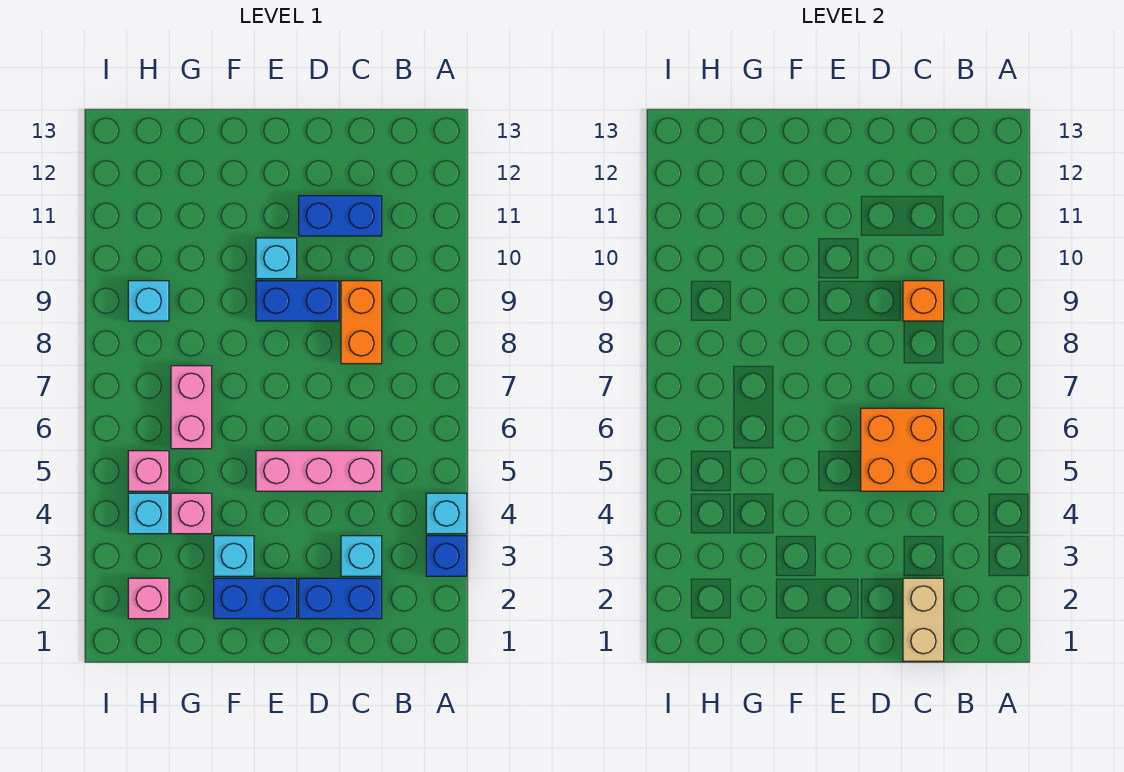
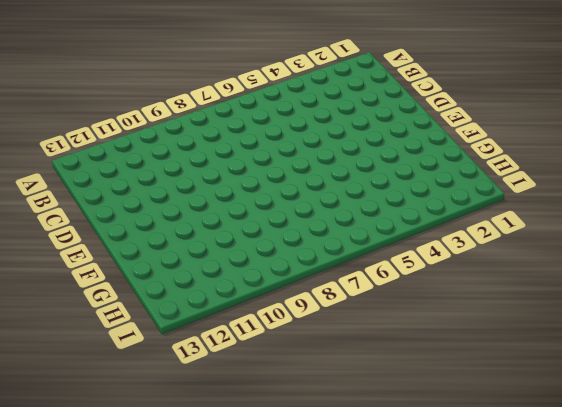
none -> blue 1x1 brick [426,536,467,576]
none -> cyan 1x1 brick [426,493,467,534]
none -> blue 1x2 brick [299,578,382,619]

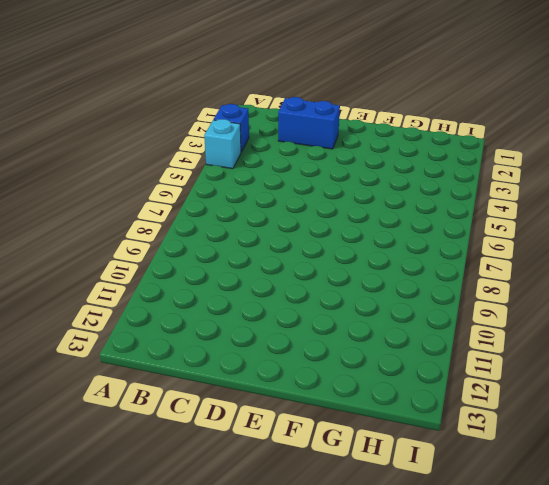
none -> cyan 1x1 brick [341,536,382,576]
none -> pink 1x3 brick [256,451,382,491]
none -> orange 1x2 brick [341,281,382,364]

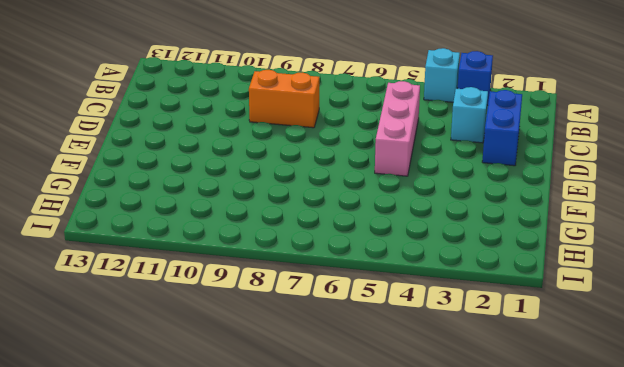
none -> blue 1x2 brick [299,196,382,236]
none -> blue 1x2 brick [256,281,339,321]
none -> blue 1x2 brick [214,578,297,619]

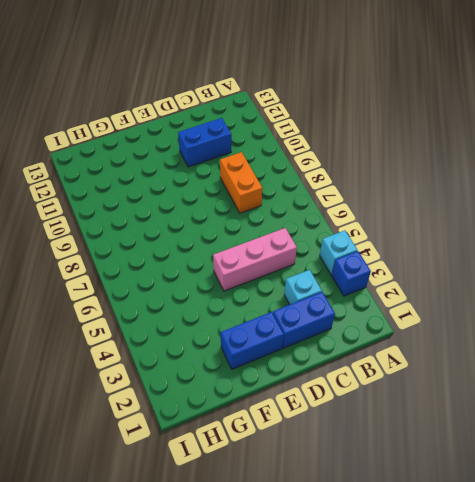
none -> blue 1x2 brick [256,281,339,321]
none -> cyan 1x1 brick [256,238,297,279]
none -> cyan 1x1 brick [214,536,254,576]

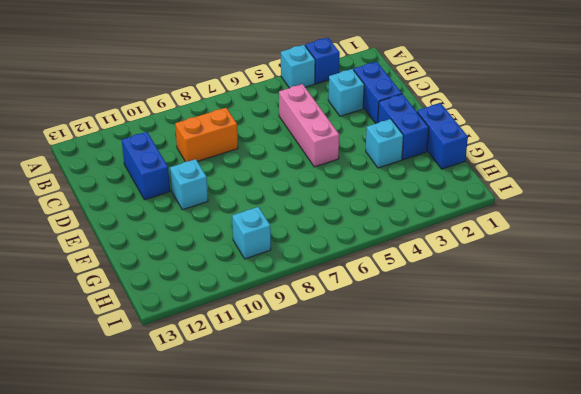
blue 1x2 brick [417,103,468,169] -> blue 1x2 brick moved to [256,281,339,321]
none -> pink 1x1 brick [171,493,212,534]
none -> pink 1x2 brick [171,366,212,449]
none -> pink 1x1 brick [128,578,169,619]

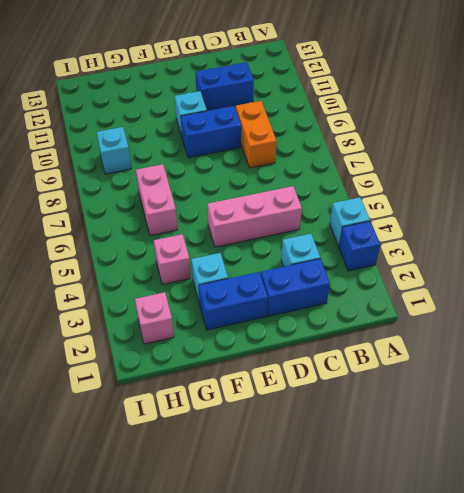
none -> cyan 1x1 brick [128,493,169,534]
none -> pink 1x1 brick [128,451,169,491]
none -> tan 1x2 brick [903,578,944,661]

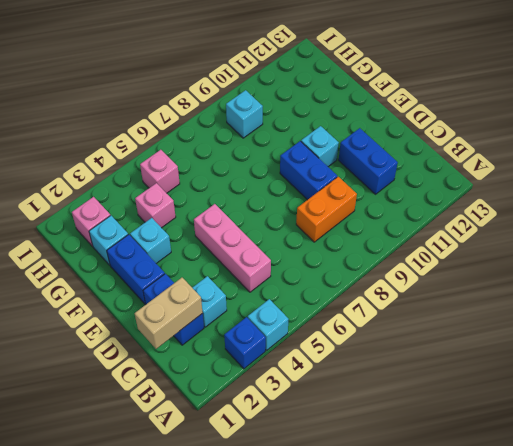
cyan 1x1 brick [89,216,128,265] -> cyan 1x1 brick moved to [128,493,169,534]
none -> pink 1x2 brick [171,366,212,449]
none -> orange 2x2 brick [861,408,944,491]
none -> orange 1x1 brick [903,281,944,321]

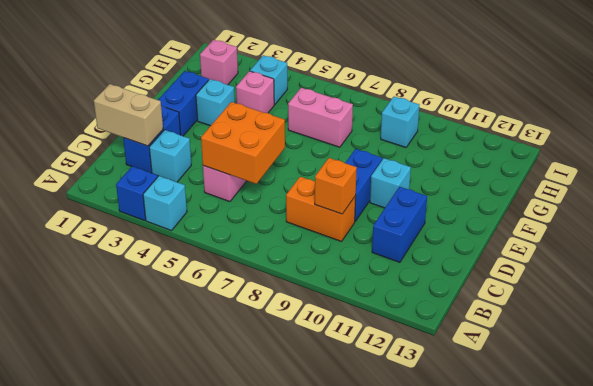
none -> pink 1x1 brick [128,451,169,491]

